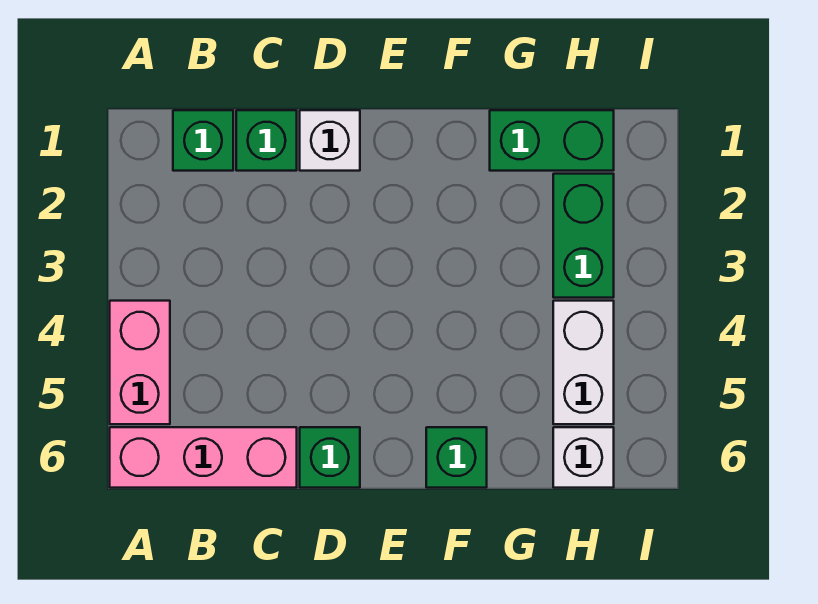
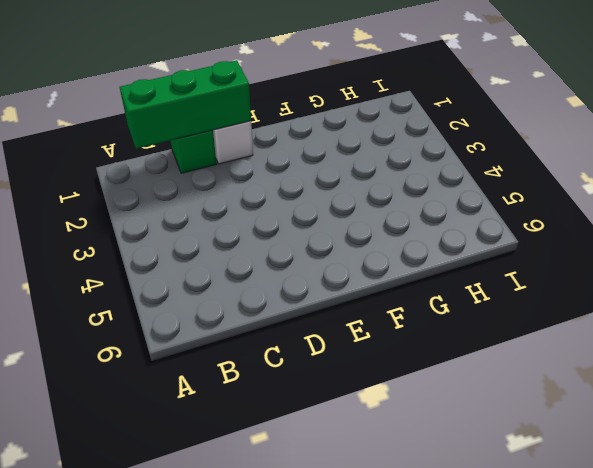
green 1x3 brick [120,60,251,149] -> none
none -> pink 1x2 brick [110,301,170,424]
none -> pink 1x3 brick [110,427,297,488]

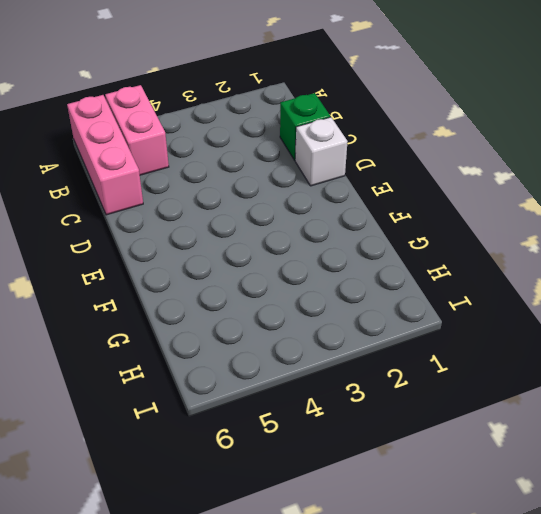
pink 1x2 brick [105,85,169,175] -> pink 1x2 brick turned to [110,301,170,424]
none -> green 1x1 brick [173,110,233,171]
none -> green 1x1 brick [300,427,360,488]

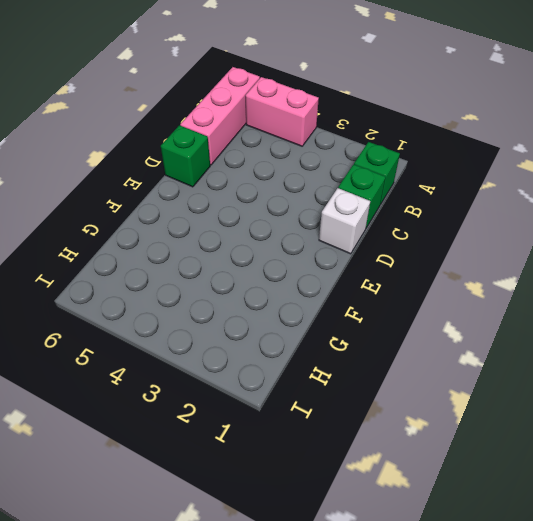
none -> green 1x1 brick [426,427,487,488]
none -> green 1x2 brick [490,110,614,171]

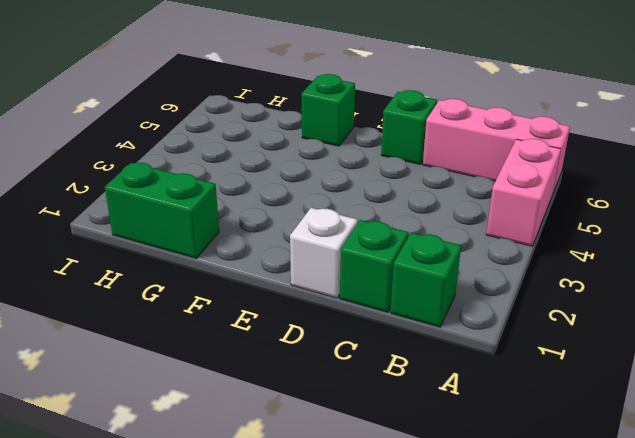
none -> green 1x2 brick [553,174,614,298]
none -> white 1x2 brick [553,301,614,424]

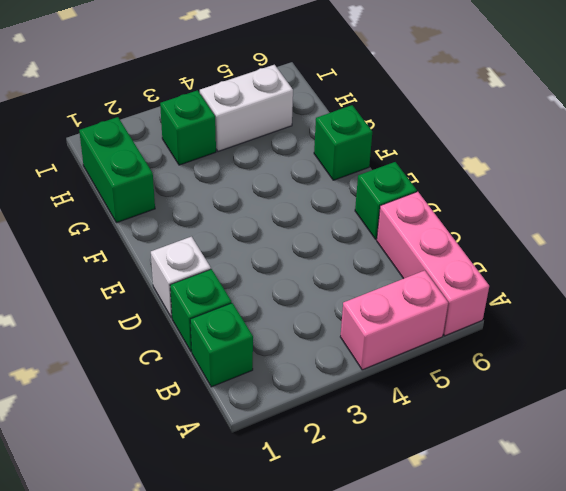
green 1x1 brick [160,90,216,165] -> green 1x2 brick [553,174,614,298]
none -> white 1x1 brick [553,427,614,488]

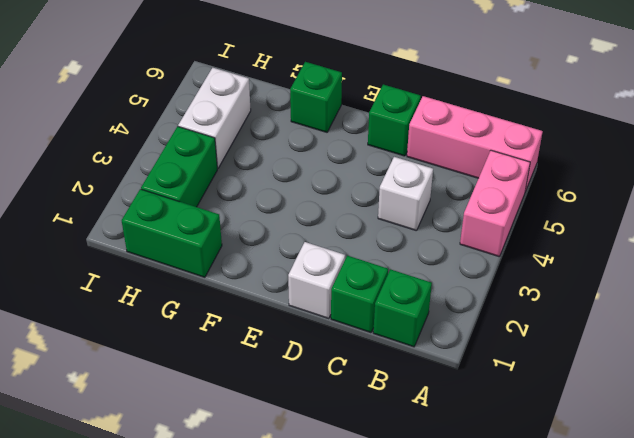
white 1x1 brick [378,157,433,231] -> white 1x1 brick moved to [553,427,614,488]

